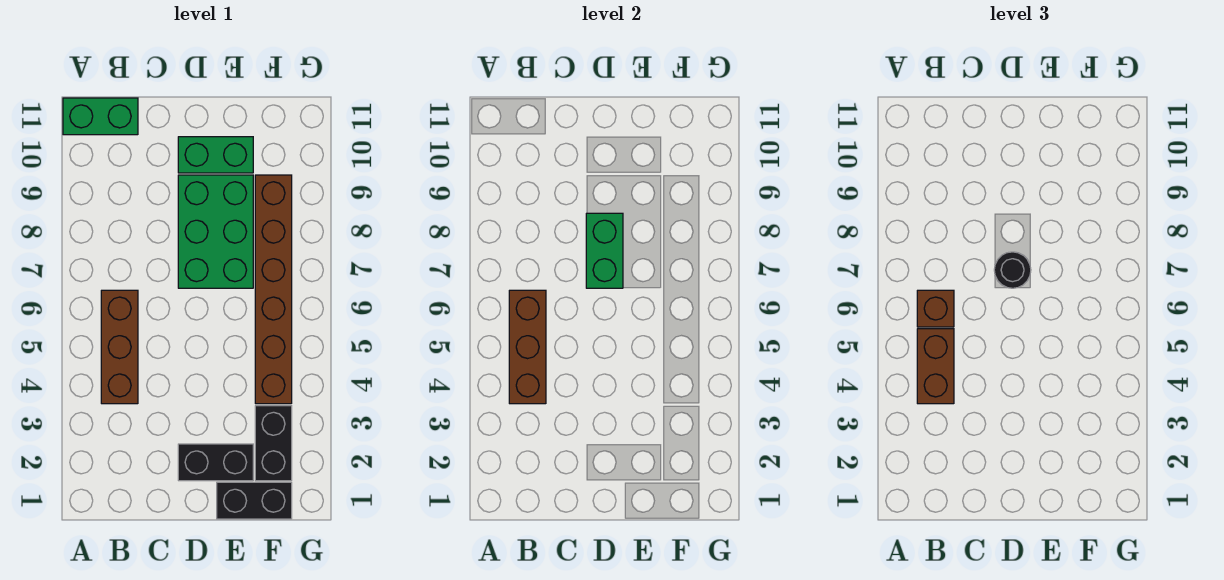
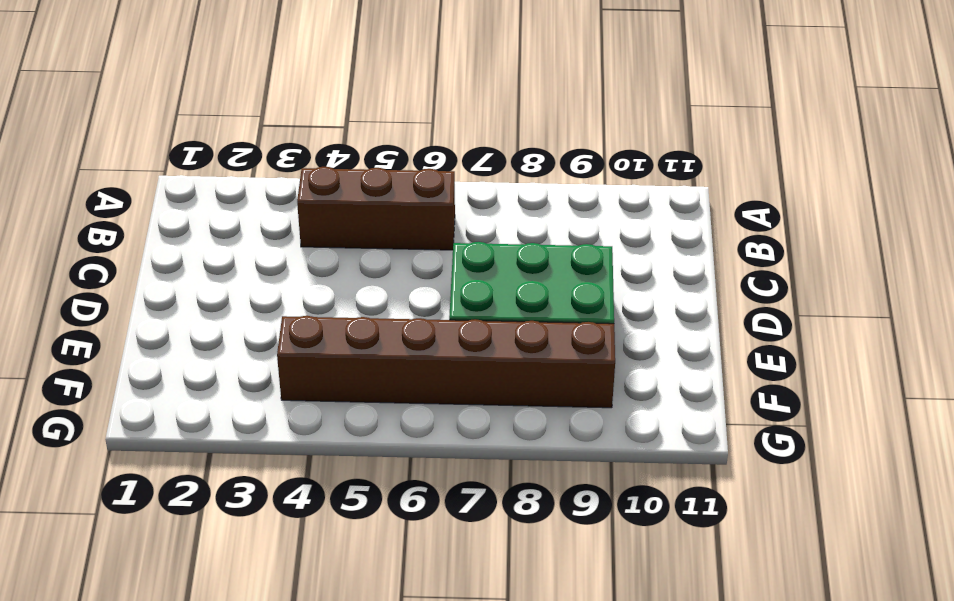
none -> green 1x2 brick [63,98,138,135]
none -> black 1x2 brick [178,444,253,481]
none -> green 1x2 brick [178,137,253,173]

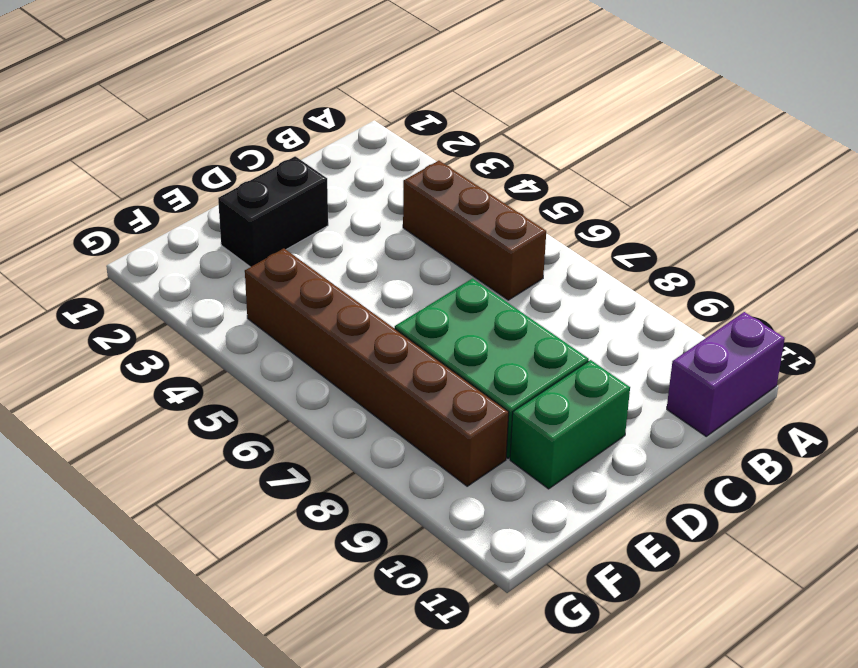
purple 1x2 brick [667,312,785,436] -> green 1x2 brick [63,98,138,135]
none -> black 1x2 brick [217,482,292,519]
none -> black 1x2 brick [255,406,292,481]
none -> brown 1x3 brick [509,290,546,404]

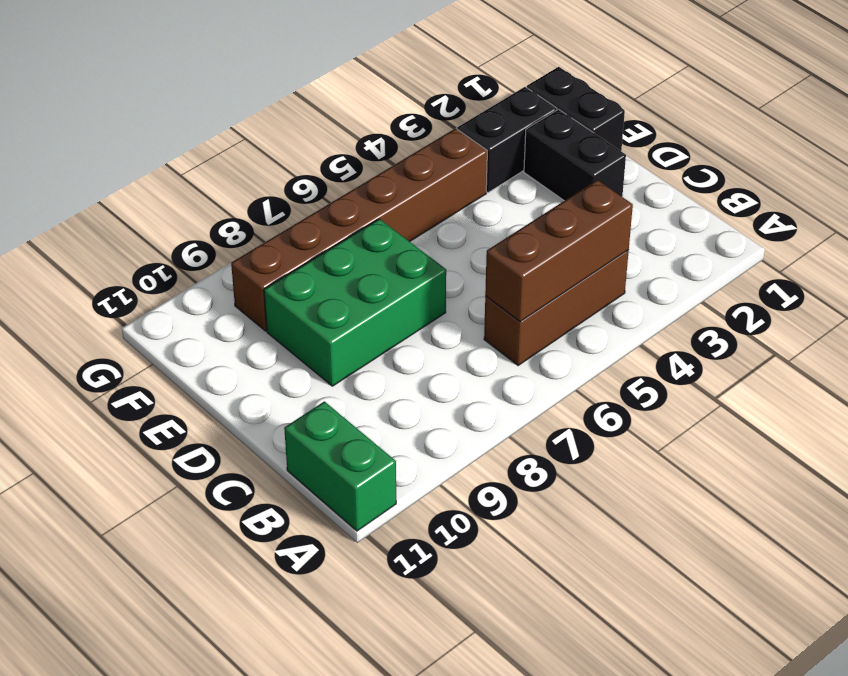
none -> green 1x2 brick [178,137,253,173]
none -> green 1x2 brick [586,213,623,288]
none -> brown 1x2 brick [917,329,954,404]

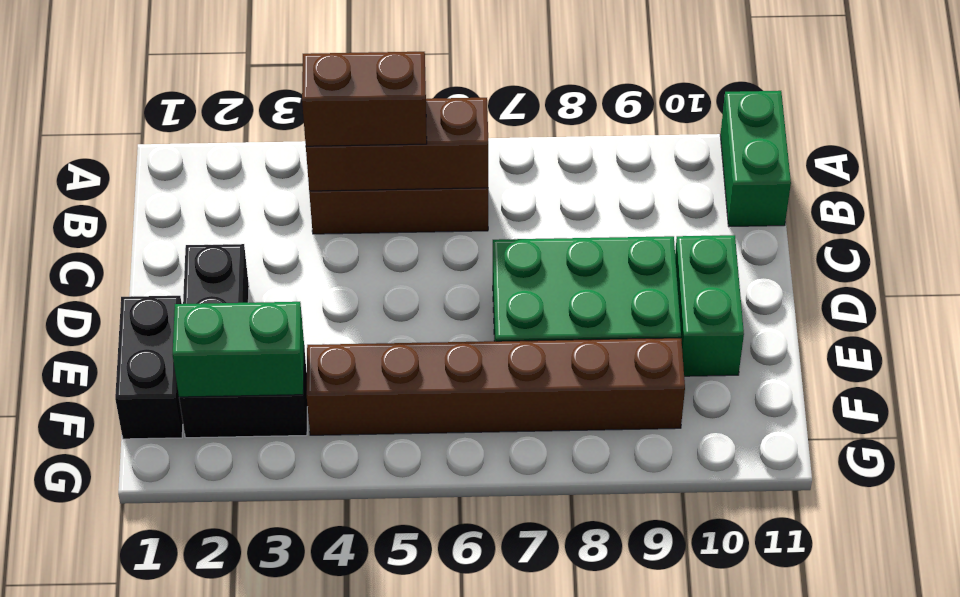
green 1x2 brick [172,302,304,397] -> green 1x2 brick moved to [586,213,623,288]
none -> brown 1x1 brick [917,290,954,327]
none -> black 1x1 round brick [994,252,1031,288]

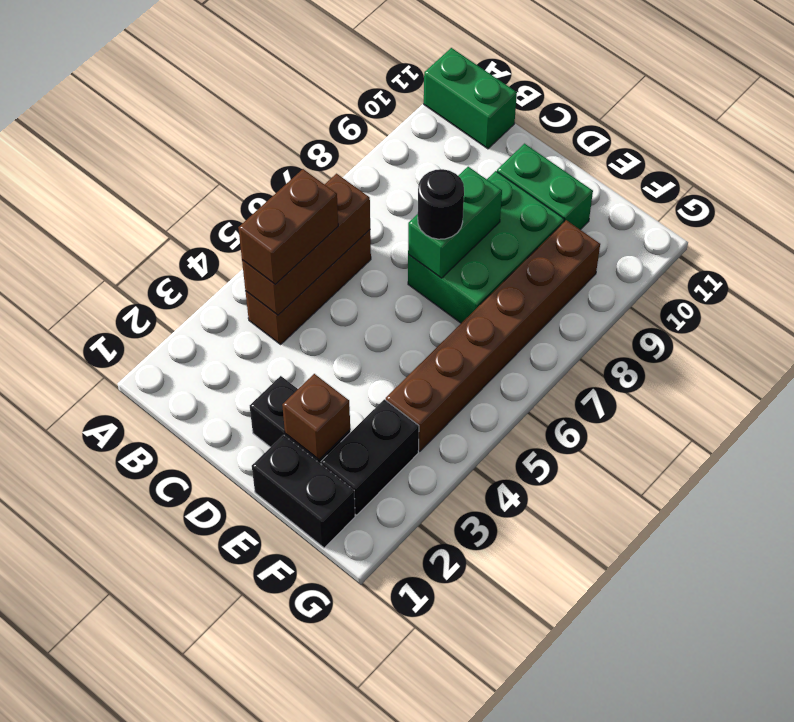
brown 1x1 brick [282,374,350,460] -> brown 1x1 brick moved to [917,290,954,327]

